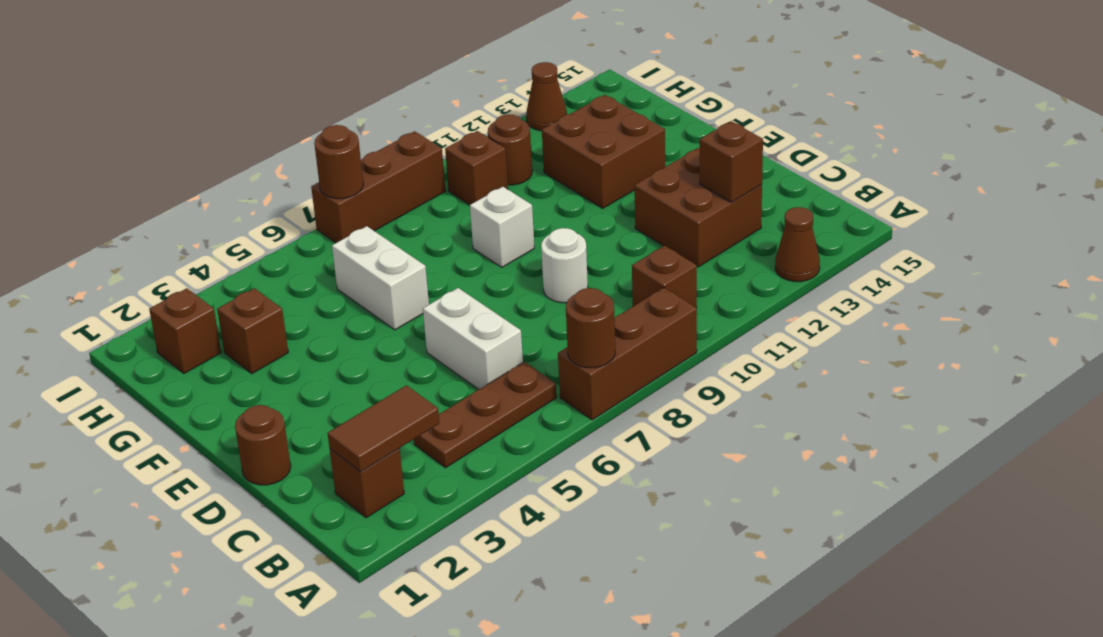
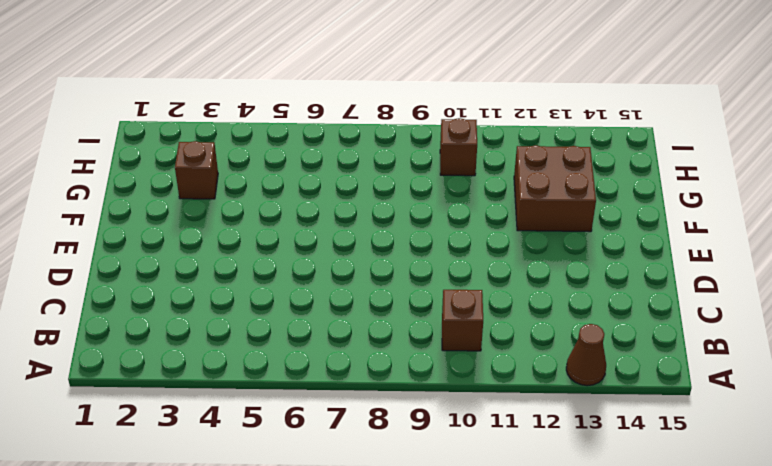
none -> brown 1x3 brick [558,288,697,420]
none -> brown 1x1 brick [330,449,404,518]
none -> brown 1x3 plate [414,362,557,468]

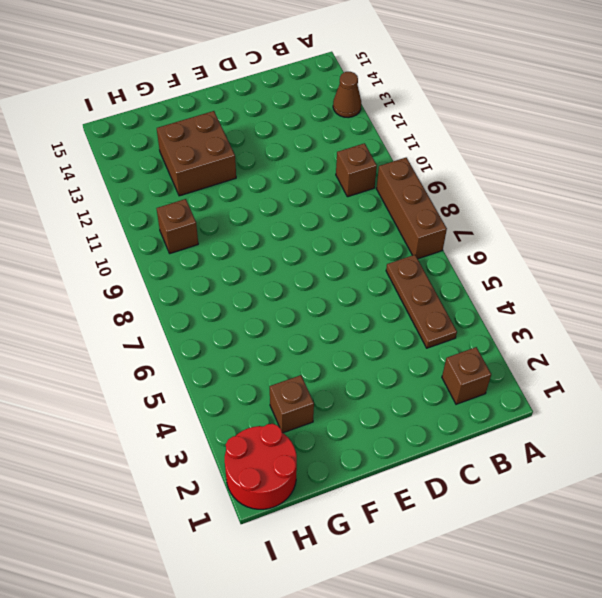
red 2x2 round brick [225,424,297,509] -> brown 1x1 brick [149,288,221,373]
none -> white 1x2 brick [423,288,523,389]
none -> brown 2x2 brick [634,148,762,267]
none -> brown 1x1 round brick [235,405,291,485]

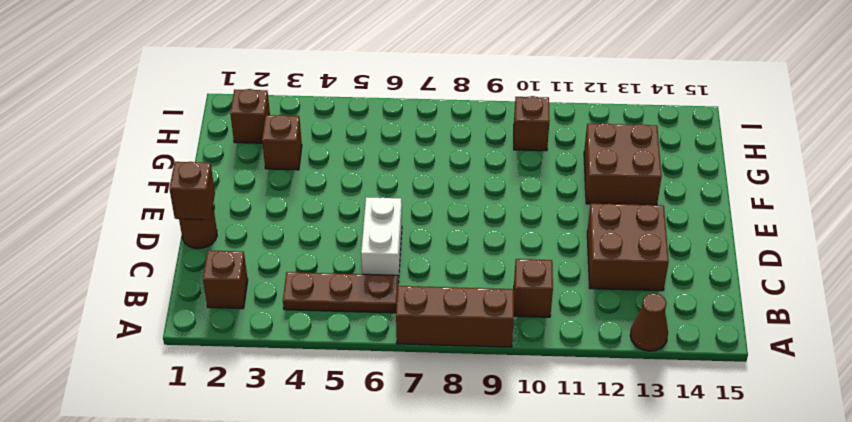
brown 1x1 brick [169,162,215,220] -> brown 1x1 brick moved to [700,121,763,202]
none -> white 1x1 round brick [541,228,588,303]
none -> white 1x2 brick [332,226,429,330]
none -> white 1x1 brick [470,187,534,267]

